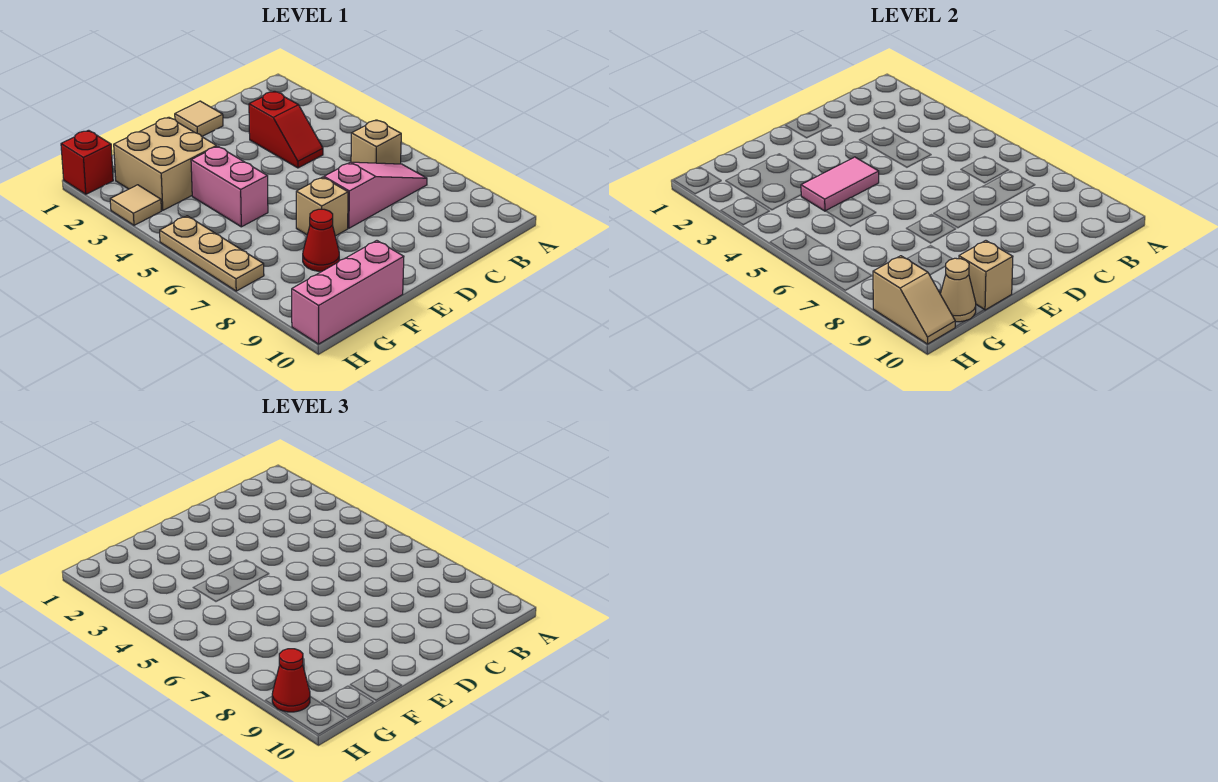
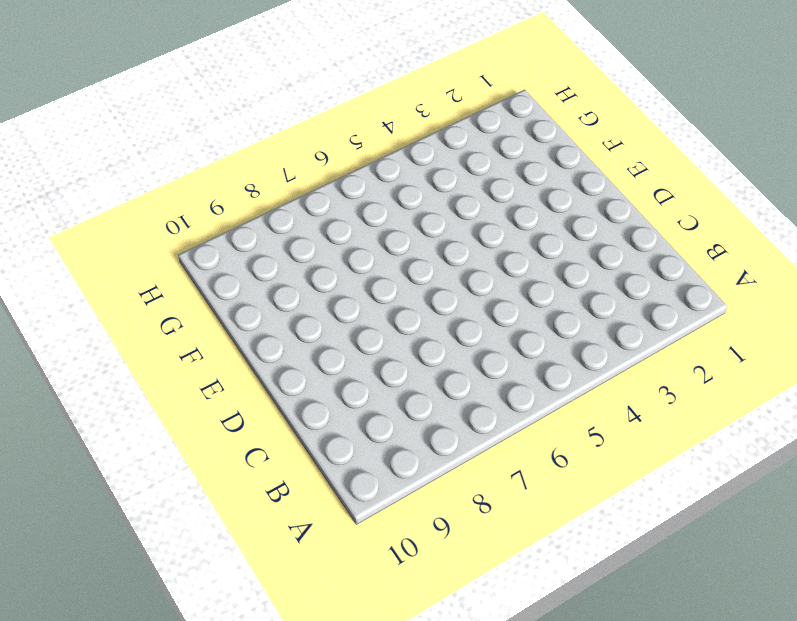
none -> tan 1x1 brick [351,120,401,164]
none -> pink 1x3 slope [324,162,427,228]
none -> red 1x2 slope [249,91,323,168]

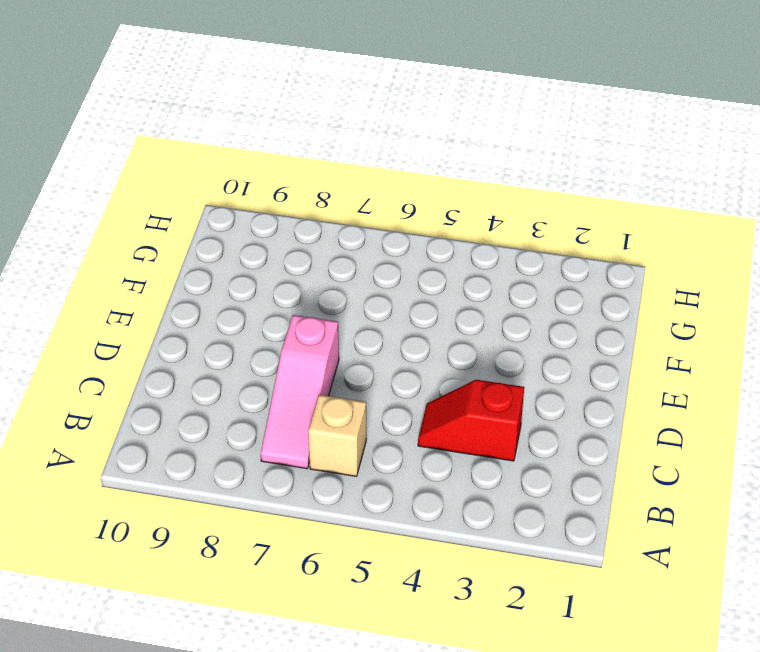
none -> tan 1x1 tile [175,101,223,136]
none -> tan 1x1 brick [296,177,348,236]
none -> tan 2x2 brick [114,117,217,210]

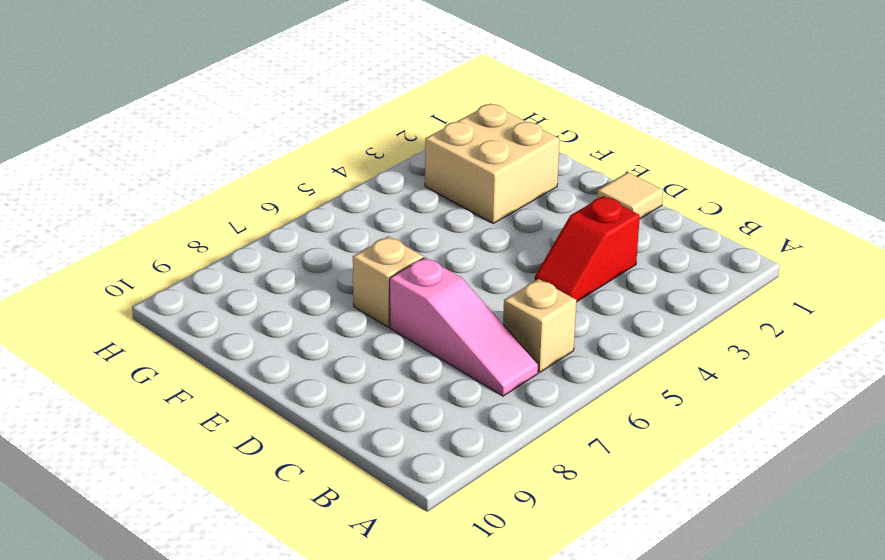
none -> pink 1x2 brick [191,146,268,227]
none -> red 1x1 cone [303,209,339,271]
none -> pink 1x3 brick [292,241,404,344]

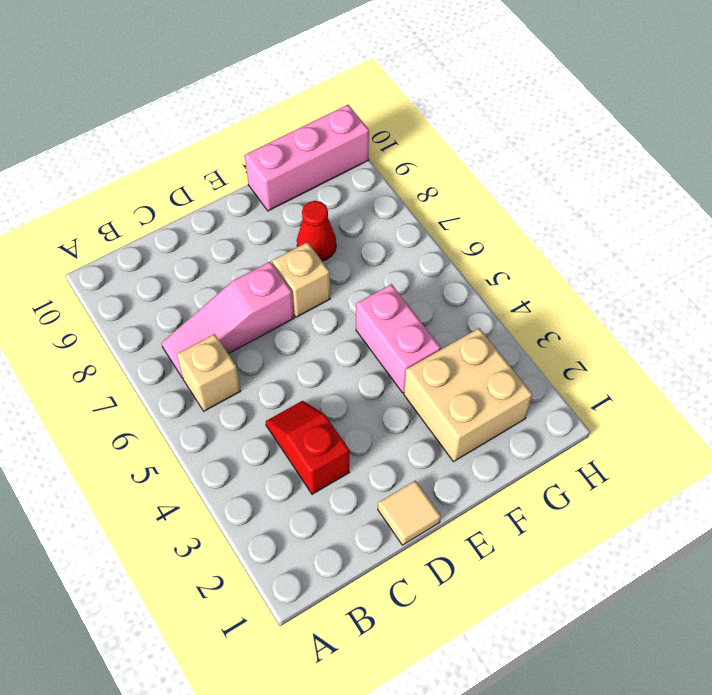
none -> red 1x1 brick [61,130,113,194]
none -> tan 1x1 tile [110,185,161,225]
none -> tan 1x3 plate [160,216,264,291]

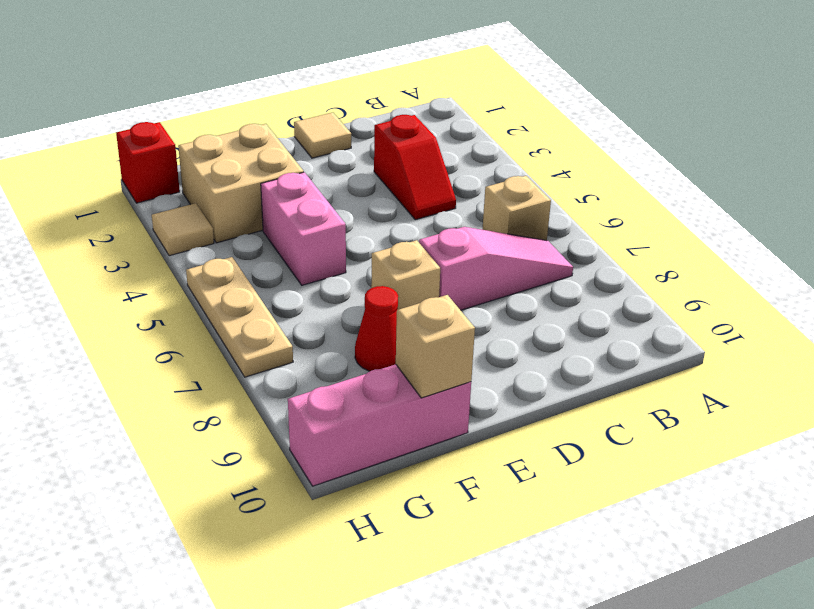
none -> pink 1x2 tile [801,157,879,211]
none -> tan 1x1 cone [940,258,976,322]
none -> tan 1x2 slope [873,256,955,344]

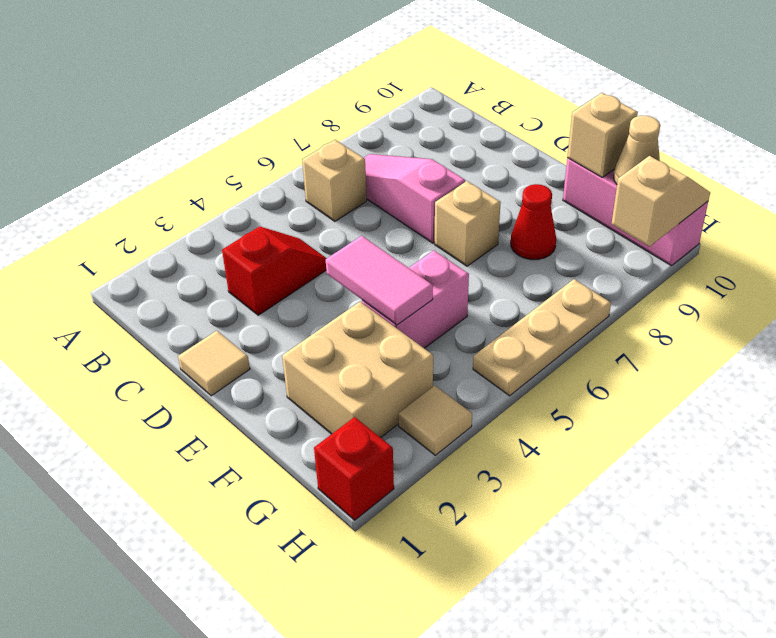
none -> red 1x1 cone [272,649,310,712]

